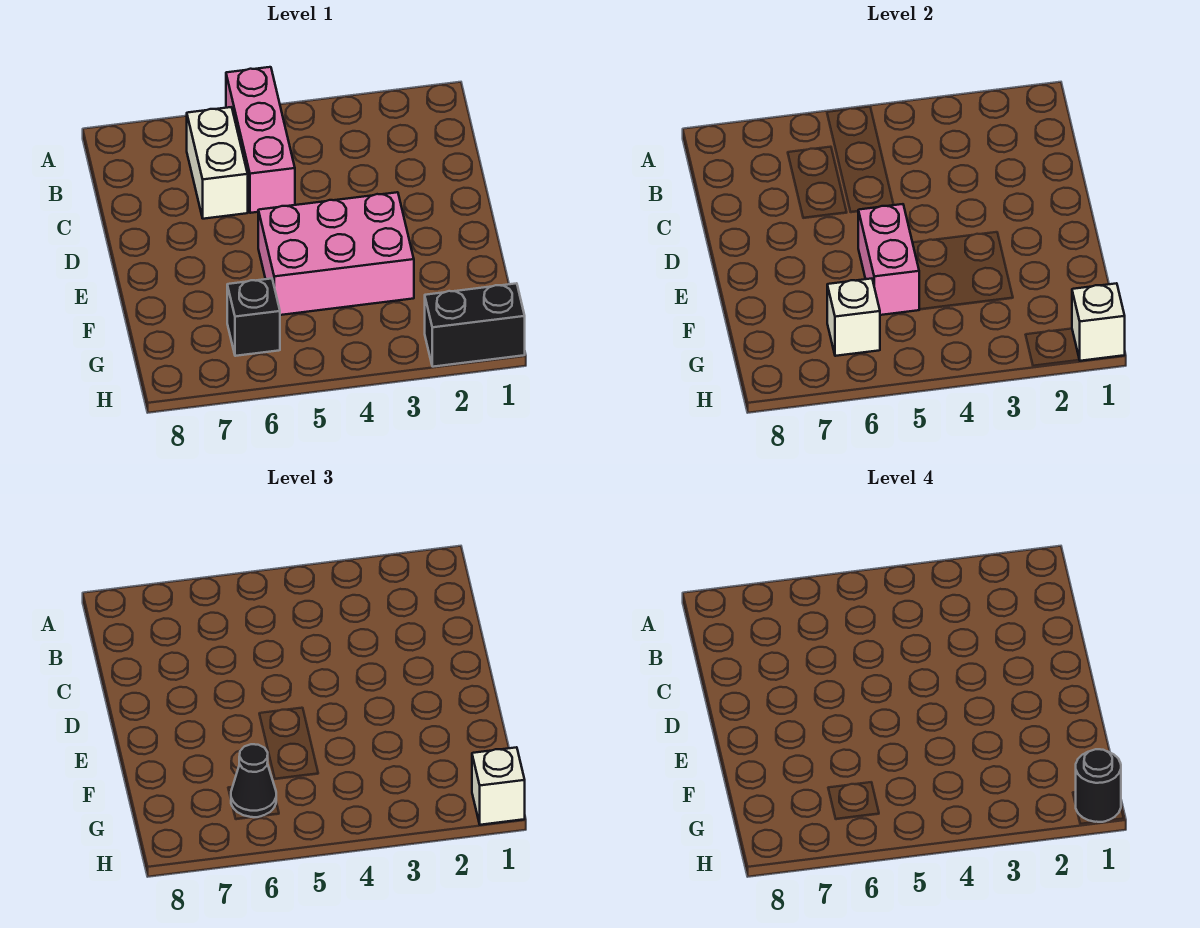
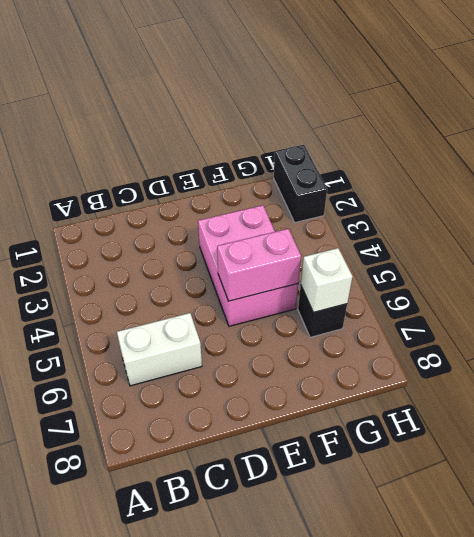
none -> pink 1x3 brick [226,67,295,213]
none -> white 1x1 brick [1072,283,1125,361]

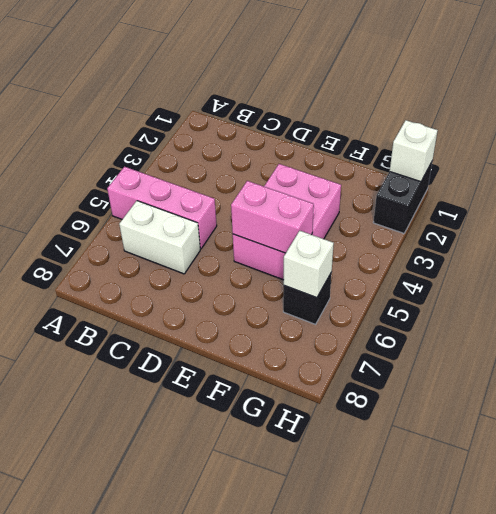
none -> black 1x1 cone [231,744,276,817]
none -> white 1x1 brick [472,747,525,825]

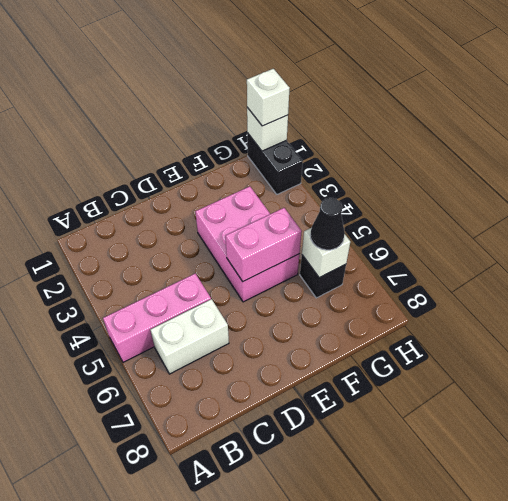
none -> black 1x1 round brick [1075,749,1121,822]

